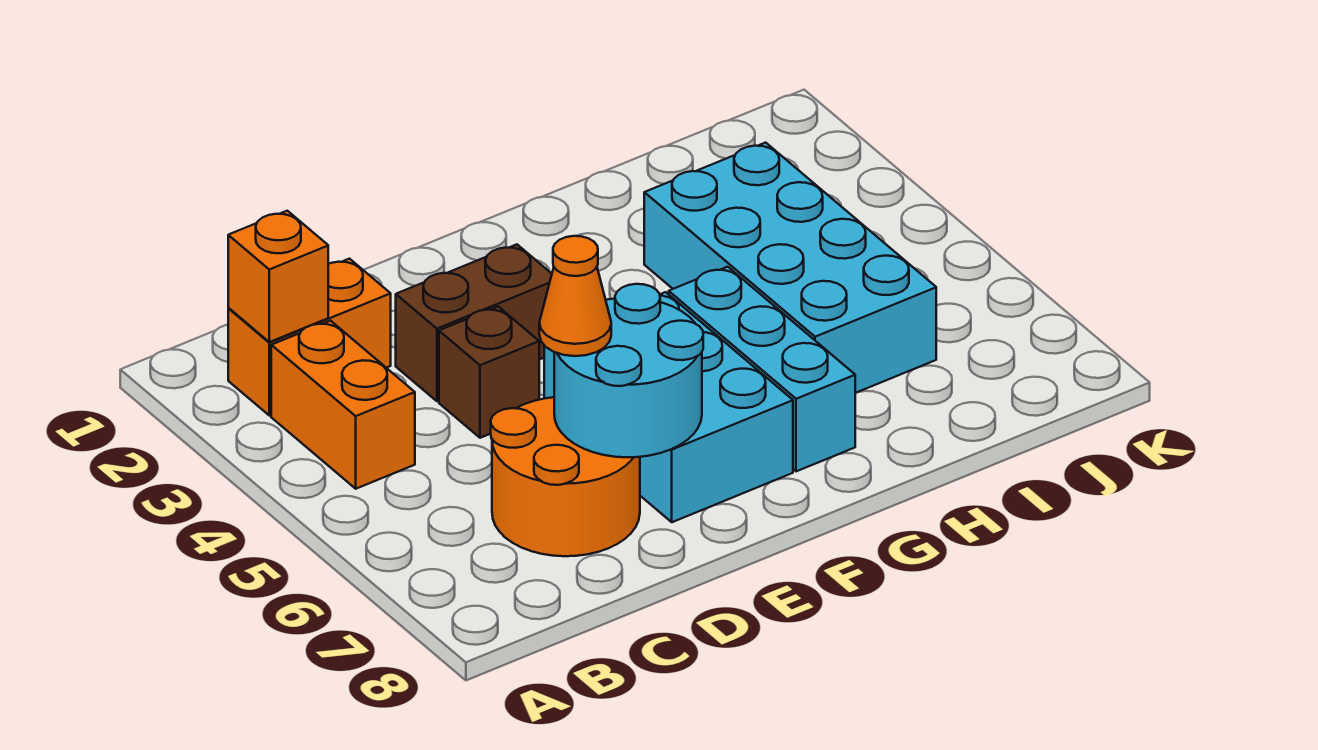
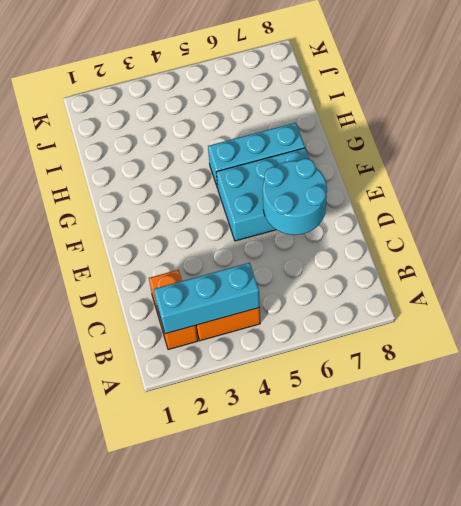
cyan 1x3 brick [154,263,260,334] -> orange 1x1 brick [228,211,328,342]
none -> orange 2x2 round brick [491,397,640,556]
none -> brown 1x2 brick [396,244,552,401]

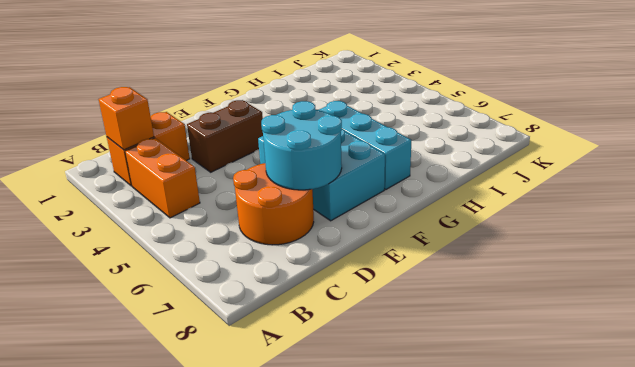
none -> brown 1x1 brick [439,307,539,438]
none -> cyan 2x4 brick [644,143,936,393]

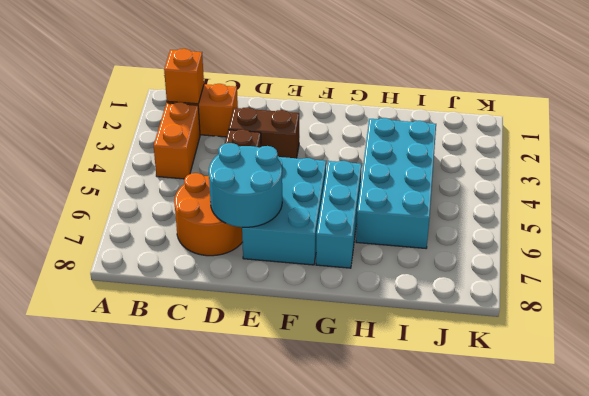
none -> orange 1x1 cone [539,236,611,356]

